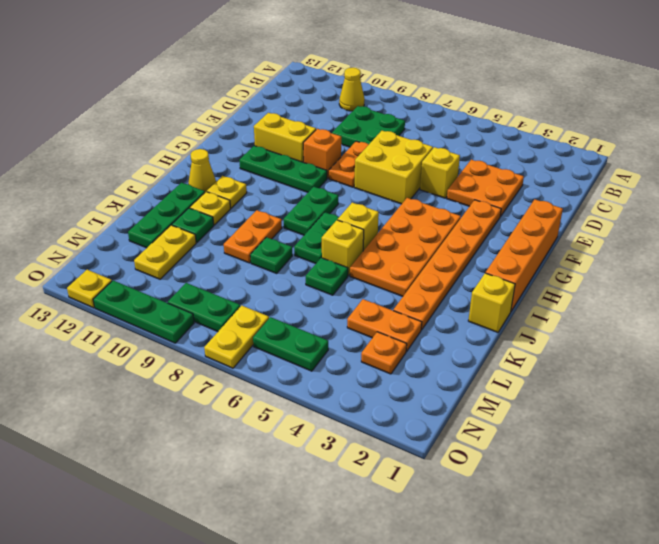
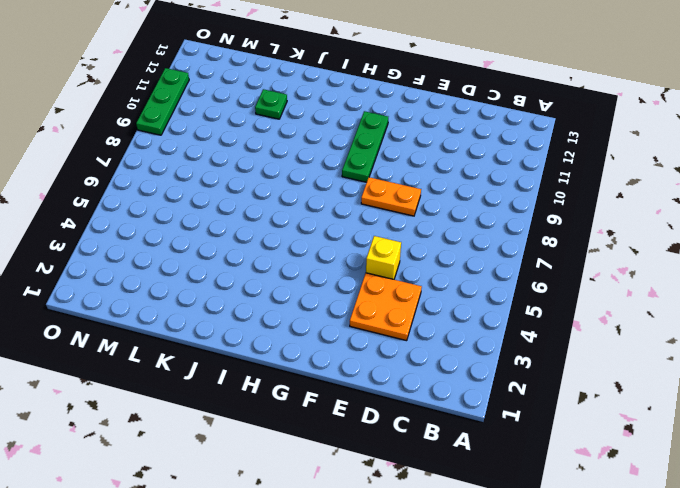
none -> yellow 1x1 cone [339,68,365,111]
none -> green 2x2 plate [332,106,405,147]
none -> yellow 2x2 brick [354,131,433,204]
none -> orange 1x4 brick [486,199,563,311]

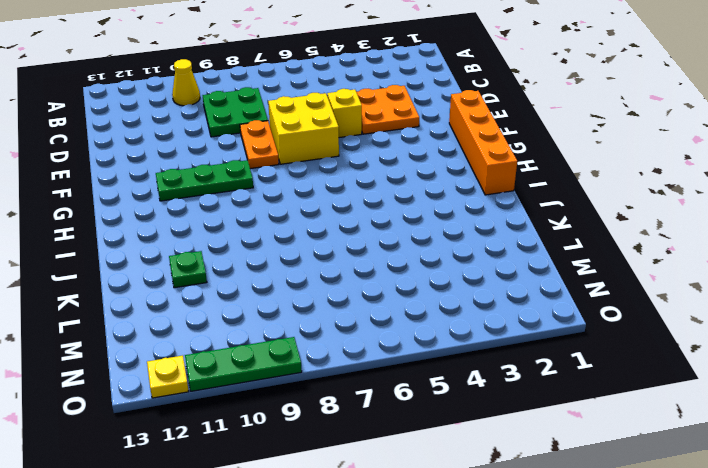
none -> orange 1x6 plate [393,200,501,330]
none -> orange 1x1 brick [303,129,341,179]
none -> yellow 1x2 brick [254,113,316,162]
none -> orange 2x4 plate [350,198,461,296]

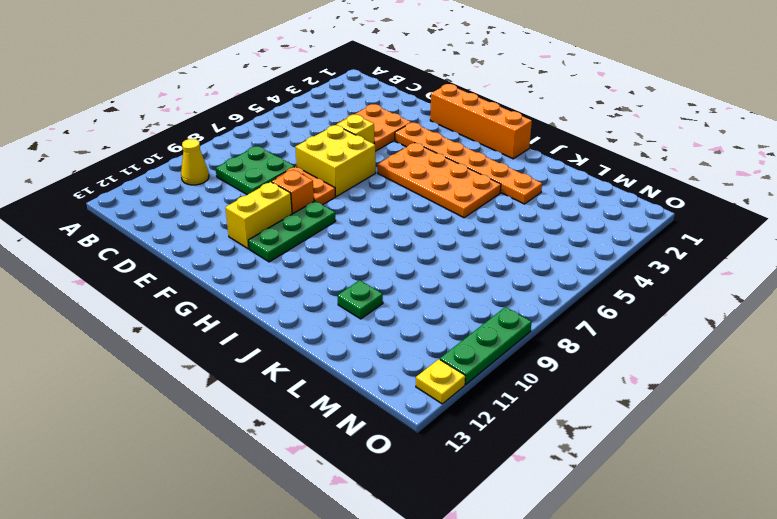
none -> green 1x2 plate [284,187,338,235]
none -> yellow 1x1 brick [338,203,379,251]
none -> green 1x2 plate [294,212,339,264]
none -> yellow 1x1 plate [207,176,247,208]

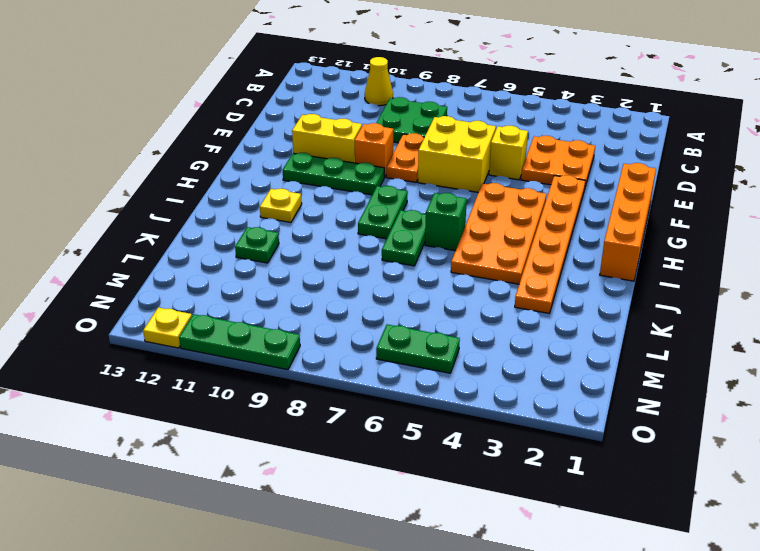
green 1x1 brick [425,193,467,251] -> yellow 1x1 brick [338,203,379,251]
none -> yellow 1x1 cone [188,149,216,192]
none -> yellow 1x1 brick [468,273,515,332]
none -> yellow 1x1 brick [322,220,364,276]
none -> orange 1x2 plate [224,210,282,263]

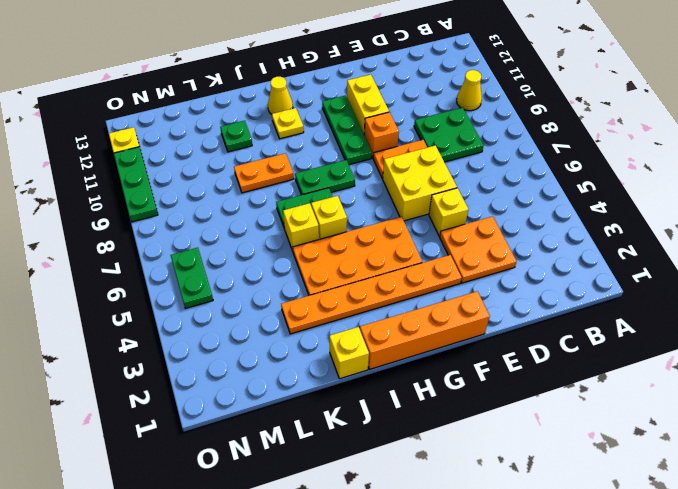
none -> yellow 1x1 plate [190,192,231,225]
none -> green 1x3 plate [128,183,205,248]
none -> green 1x1 plate [306,258,348,295]
none -> green 1x1 plate [250,237,292,273]

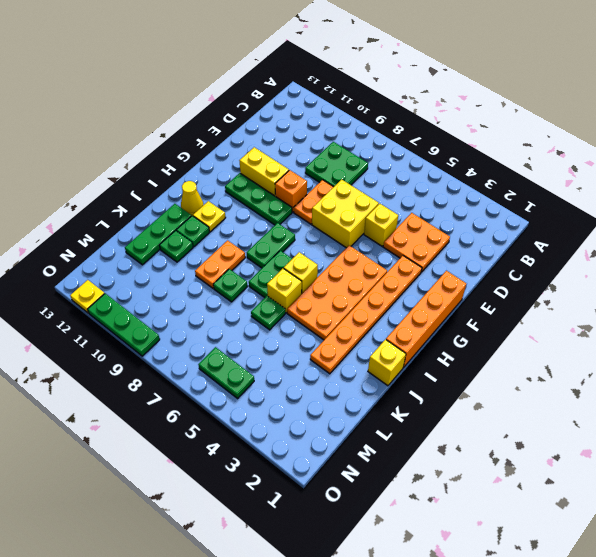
green 1x1 plate [176,216,209,247] -> yellow 1x1 plate [190,192,231,225]
none -> yellow 1x1 cone [339,68,365,111]
none -> orange 1x2 plate [347,299,422,351]
none -> yellow 1x2 plate [134,225,196,279]
none -> orange 1x1 plate [361,332,407,374]

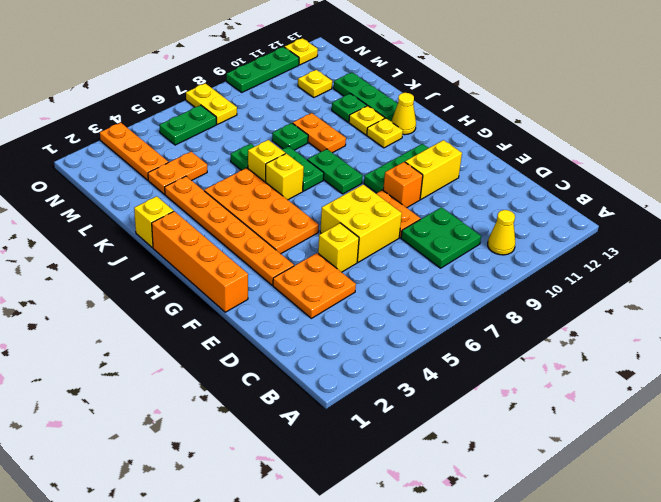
orange 1x3 plate [100,123,168,180] -> orange 1x1 plate [361,332,407,374]
yellow 1x1 plate [298,70,332,97] -> yellow 1x2 plate [134,225,196,279]
none -> green 1x2 plate [168,283,240,332]

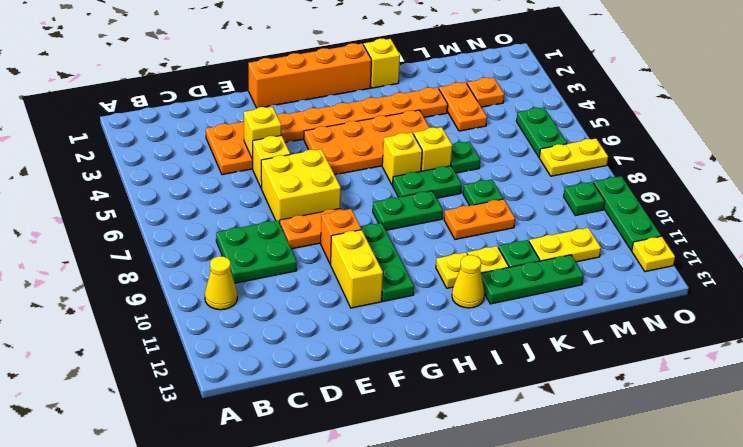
yellow 1x1 brick [244,107,281,159] -> none
green 1x1 plate [564,182,605,216] -> green 1x2 plate [168,283,240,332]

